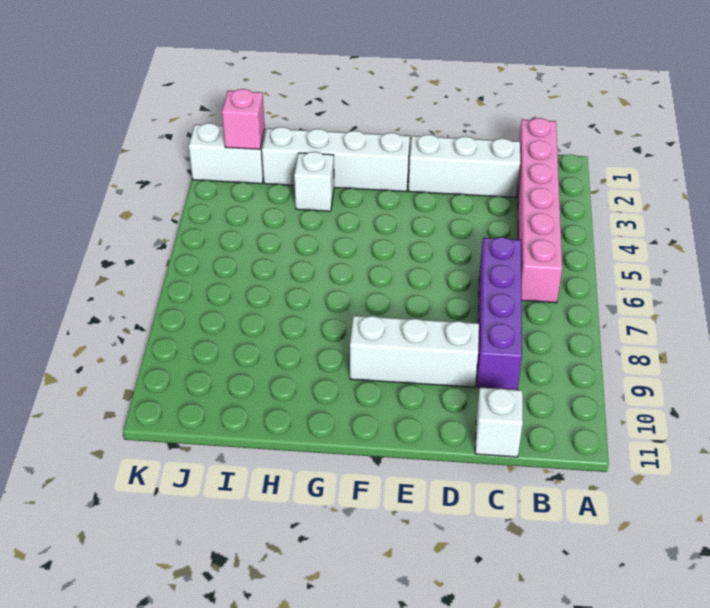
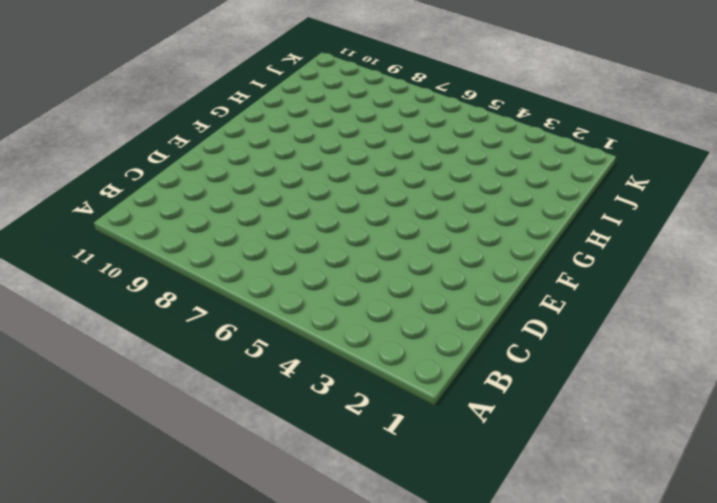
none -> pink 1x6 brick [518,118,562,303]
none -> white 1x3 brick [409,135,520,198]

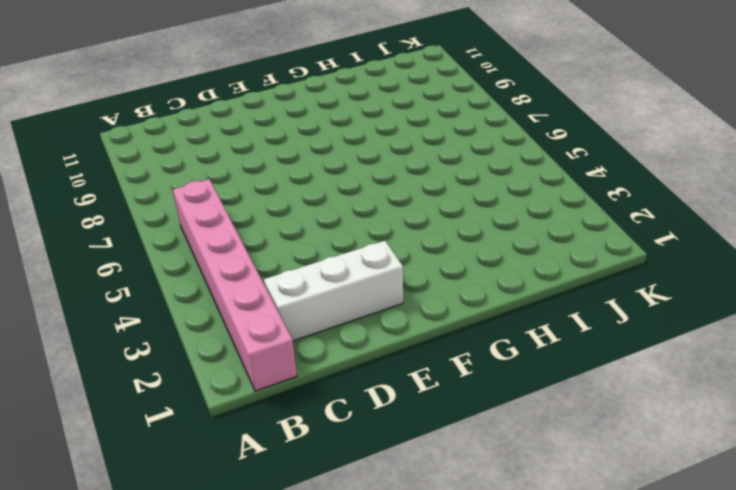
none -> purple 1x4 brick [477,237,522,390]
none -> white 1x1 brick [475,387,523,457]

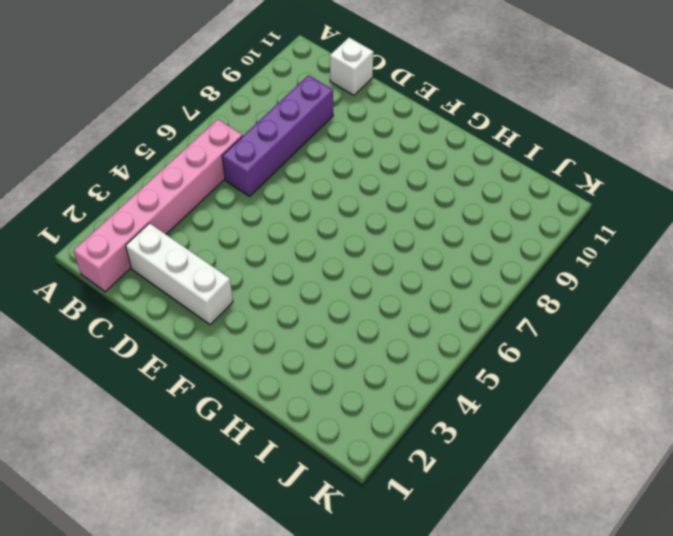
none -> white 1x3 brick [350,316,479,387]
none -> white 1x4 brick [262,127,410,192]

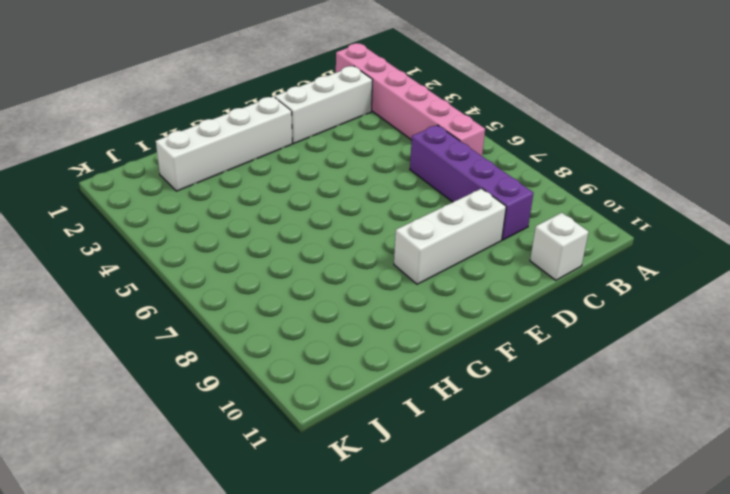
none -> white 1x1 brick [294,152,334,211]
none -> white 1x2 brick [189,123,265,184]

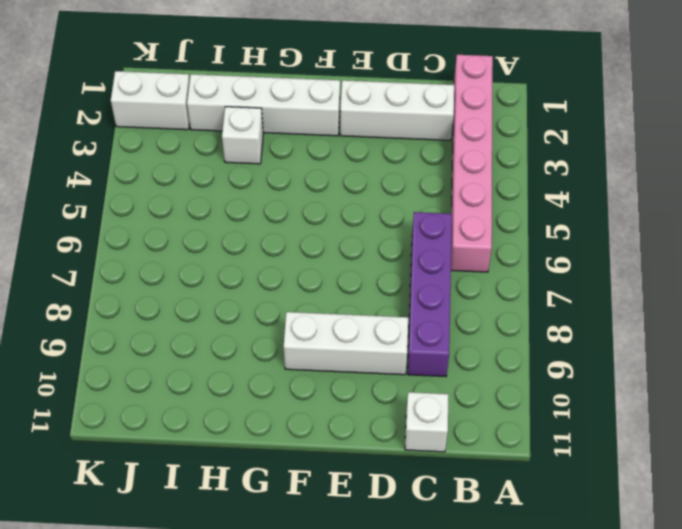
none -> pink 1x1 brick [222,89,265,149]

